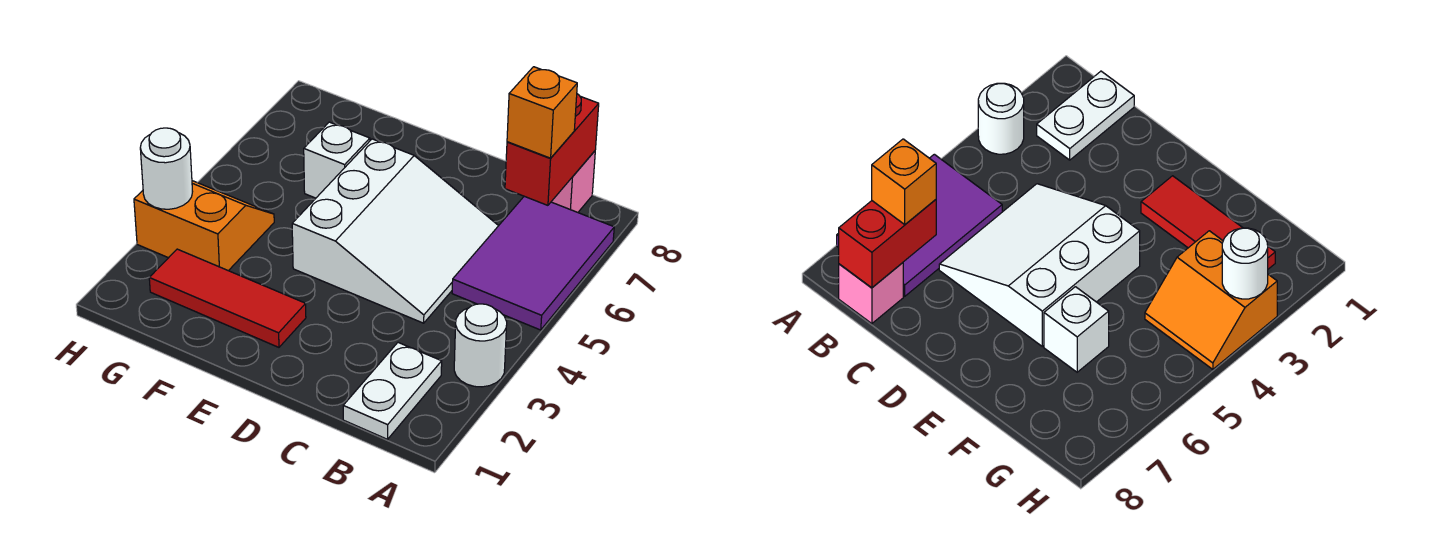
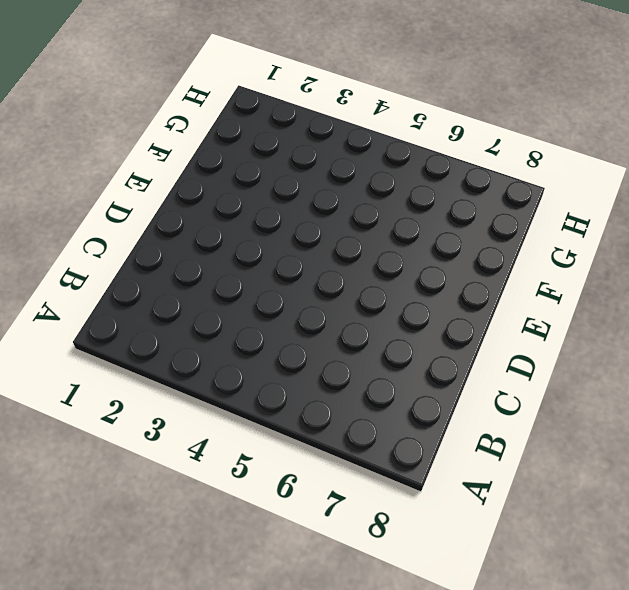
none -> white 1x1 round brick [454,304,507,387]
none -> purple 2x3 tile [452,196,614,330]

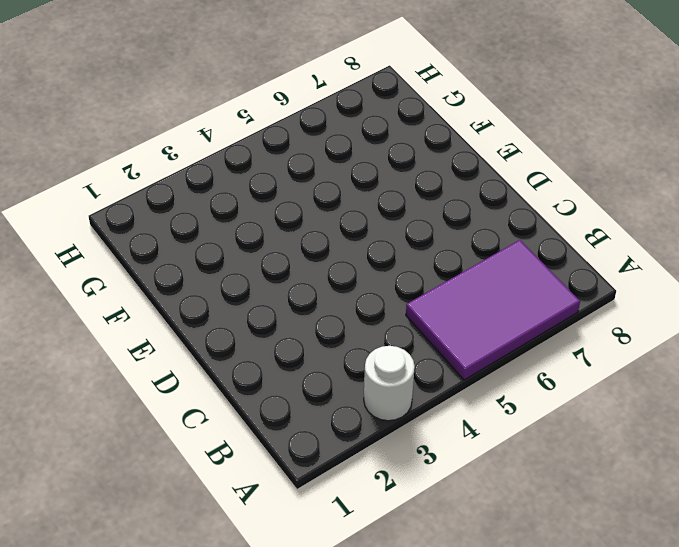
none -> white 1x2 plate [343,343,442,439]
none -> pink 1x1 brick [551,151,595,212]

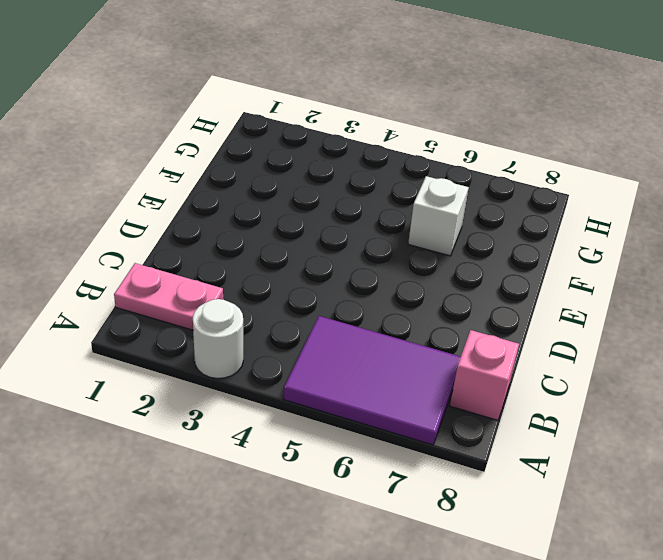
pink 1x2 plate [114,263,223,330] -> white 1x2 plate [343,343,442,439]
none -> white 3x3 slope [292,139,498,323]
none -> red 1x3 tile [149,249,306,347]

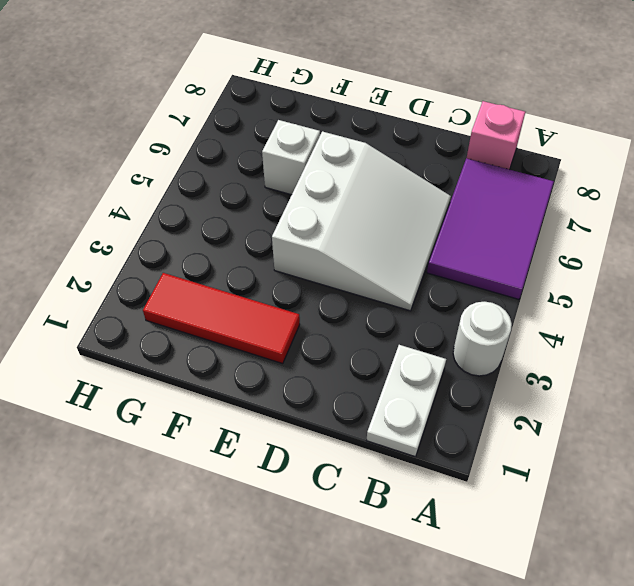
none -> orange 2x2 slope [134,181,274,271]
none -> red 1x2 brick [505,94,599,205]

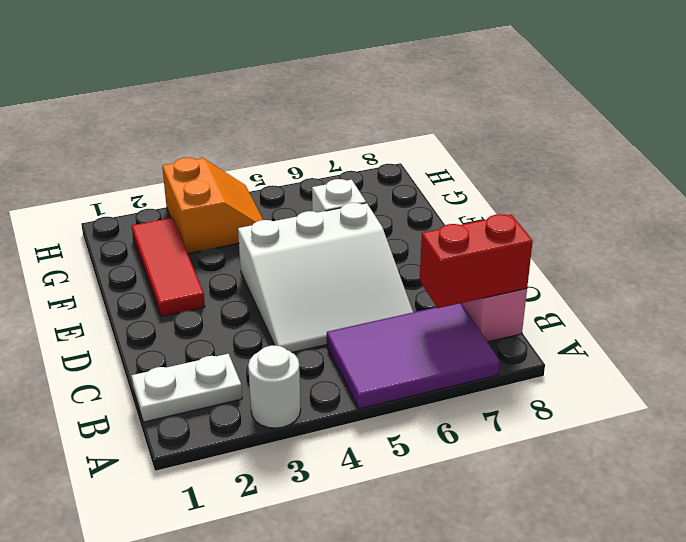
none -> white 1x1 round brick [140,128,193,209]
none -> orange 1x1 brick [507,67,577,158]

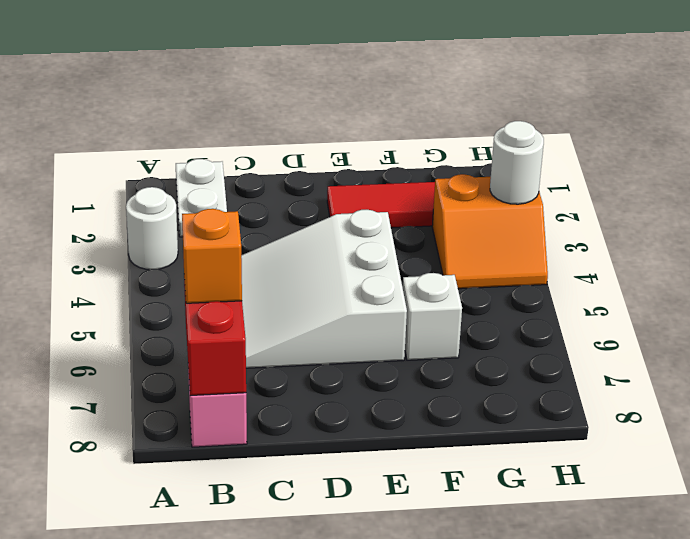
none -> purple 2x3 tile [452,196,614,330]

